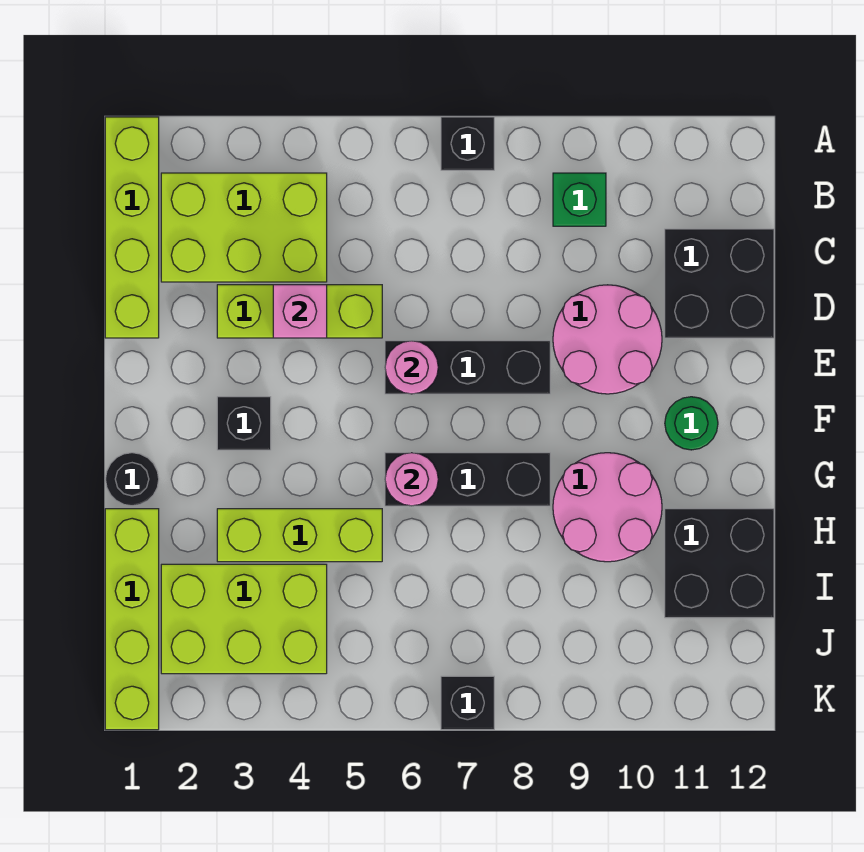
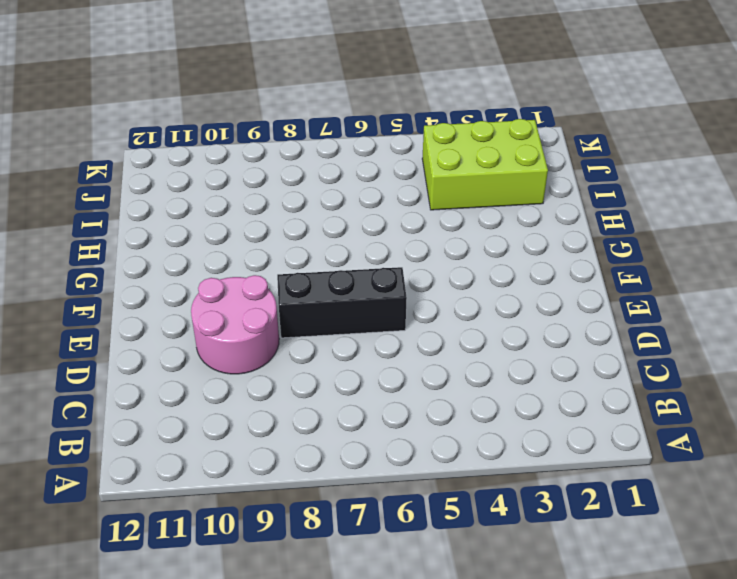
none -> lime 1x4 brick [105,117,159,338]
none -> black 1x1 brick [441,117,494,170]
none -> lime 2x3 brick [161,173,327,282]

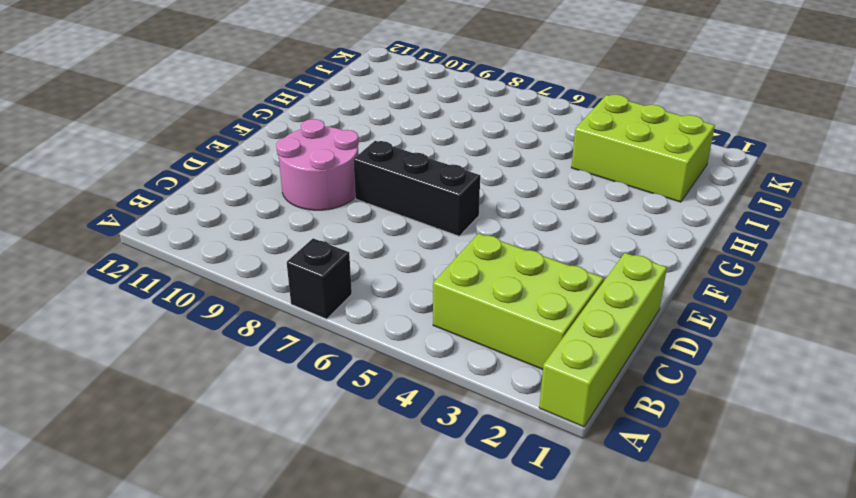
none -> green 1x1 brick [553,173,606,226]
none -> black 2x2 brick [665,229,774,338]
none -> lime 1x3 brick [217,285,382,338]

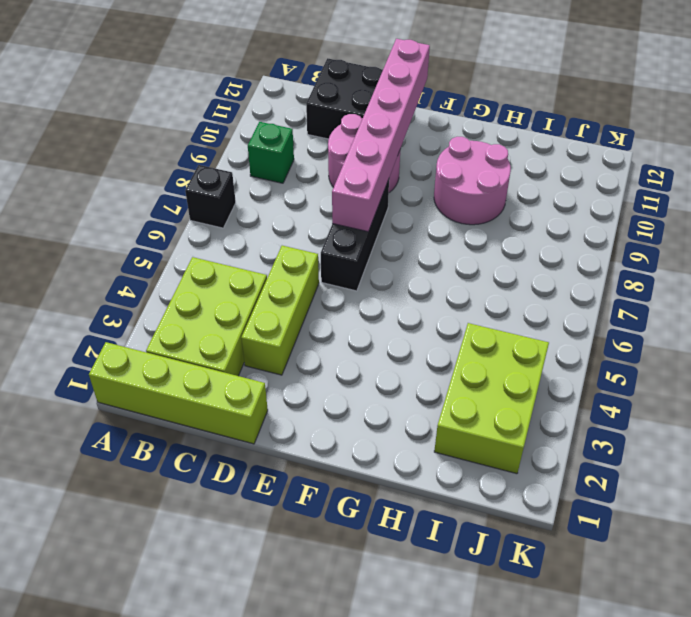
pink 1x6 brick [332,39,430,232] -> none
none -> black 1x1 brick [217,397,271,450]
none -> green 1x1 round brick [665,397,718,450]
none -> black 1x1 round brick [105,453,159,506]

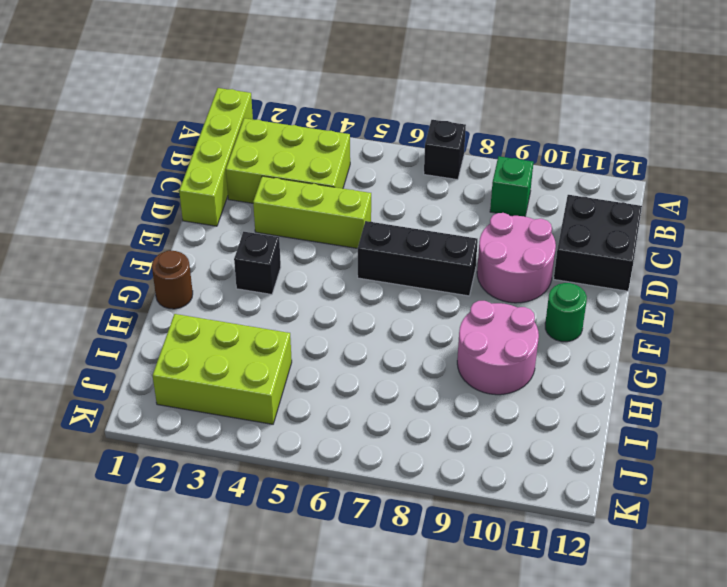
brown 1x1 round brick [152,251,193,309] -> black 1x1 round brick [105,453,159,506]
none -> black 1x3 brick [385,453,550,506]
none -> lime 1x4 brick [105,509,159,730]
none -> lime 1x3 brick [217,509,382,562]

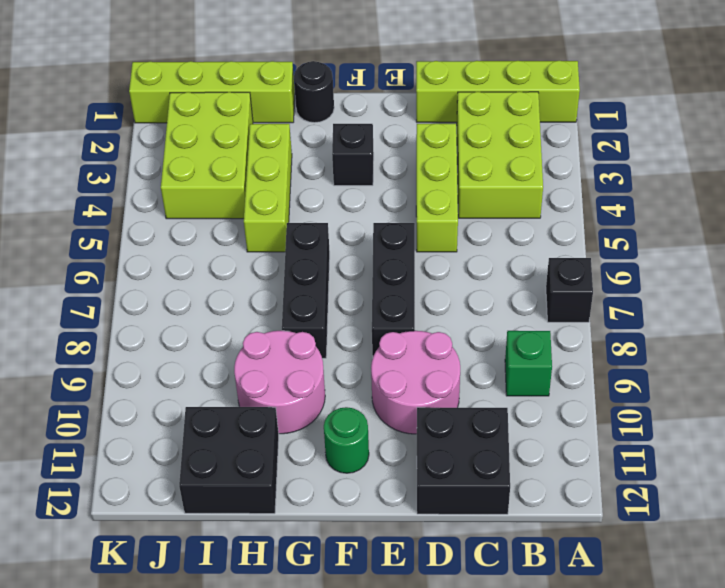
none -> black 1x1 brick [441,676,494,730]
none -> pink 1x1 brick [273,285,327,338]
none -> pink 1x1 round brick [385,341,438,394]

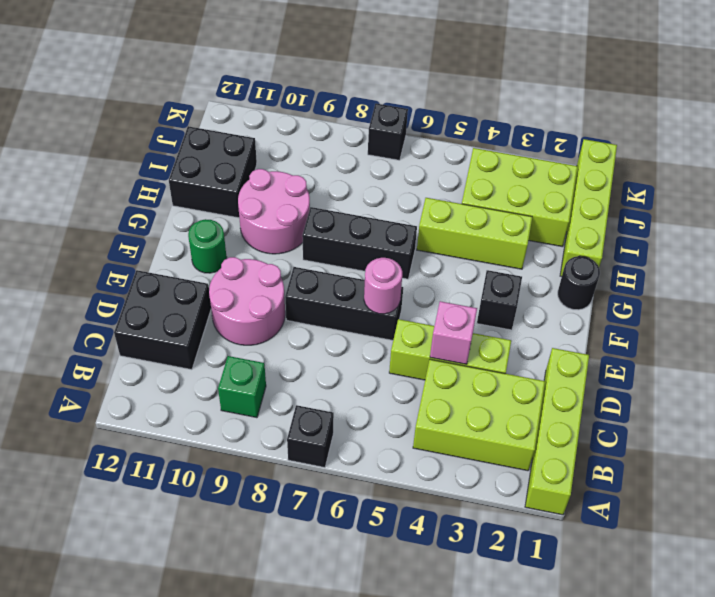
none -> pink 1x1 round brick [385,453,438,506]

